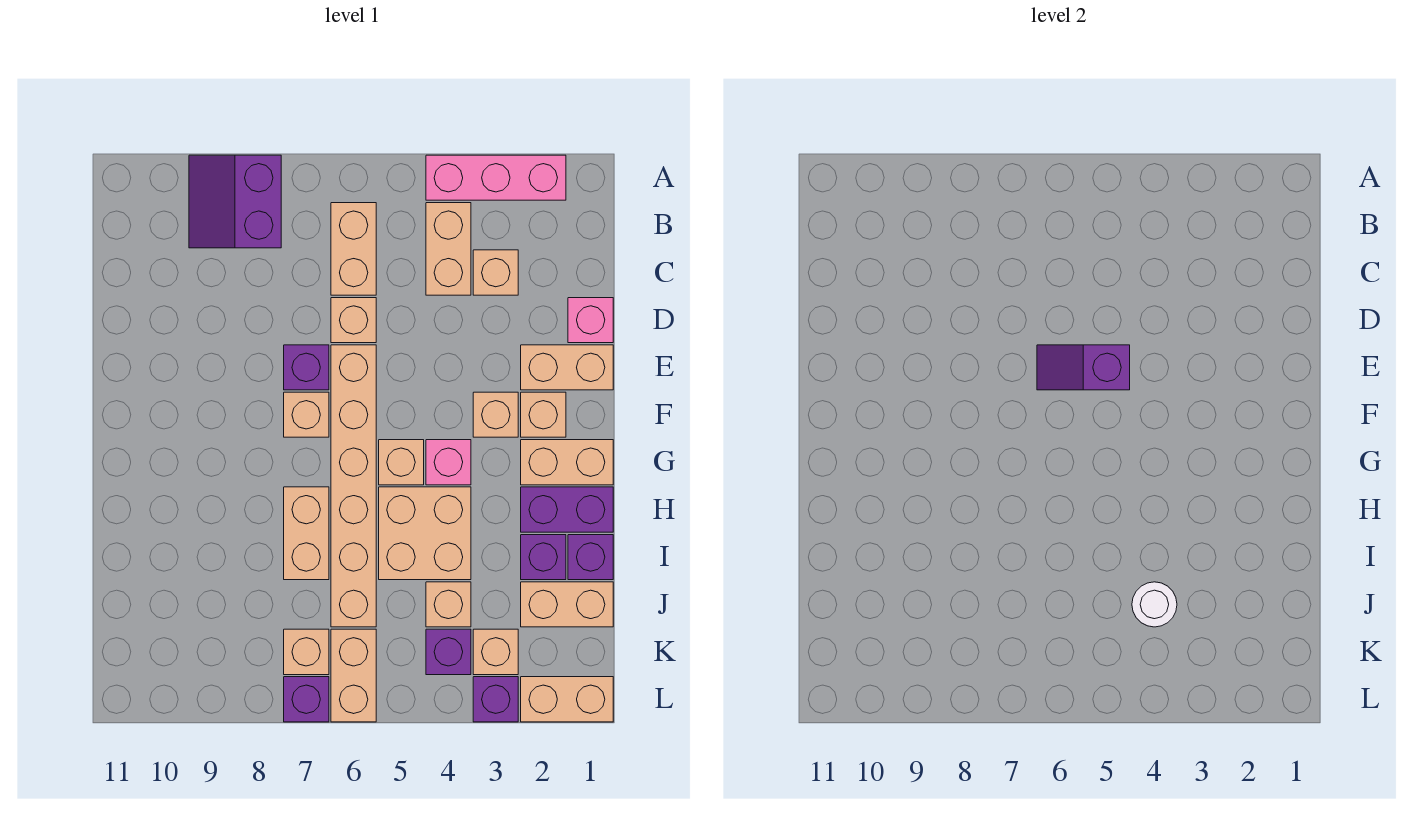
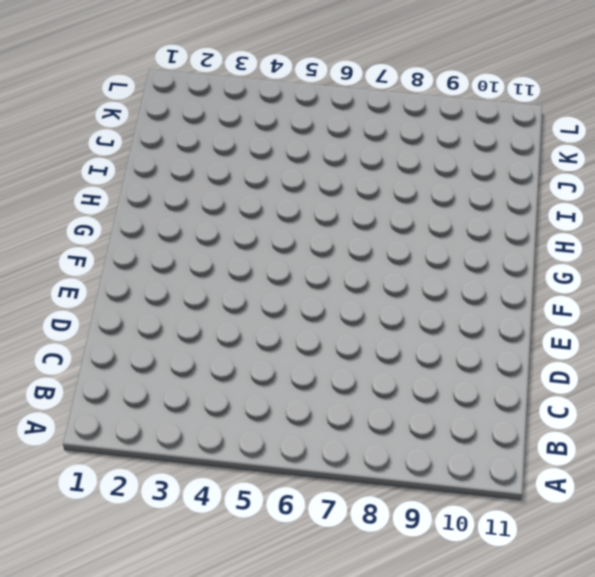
none -> pink 1x3 brick [426,155,566,200]
none -> purple 2x2 slope [189,155,281,248]
none -> tan 1x2 brick [426,203,471,295]
none -> tan 1x2 brick [331,203,376,295]

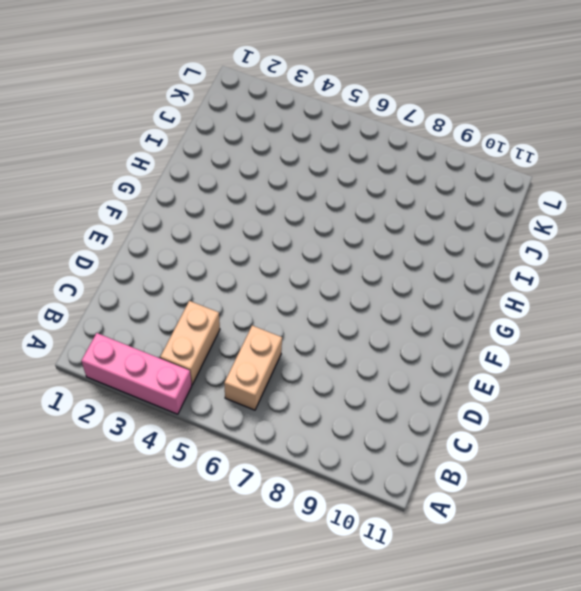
none -> purple 2x2 slope [189,155,281,248]
none -> tan 1x1 brick [473,250,518,295]
none -> pink 1x1 brick [568,298,613,343]
none -> tan 1x1 brick [331,298,376,343]

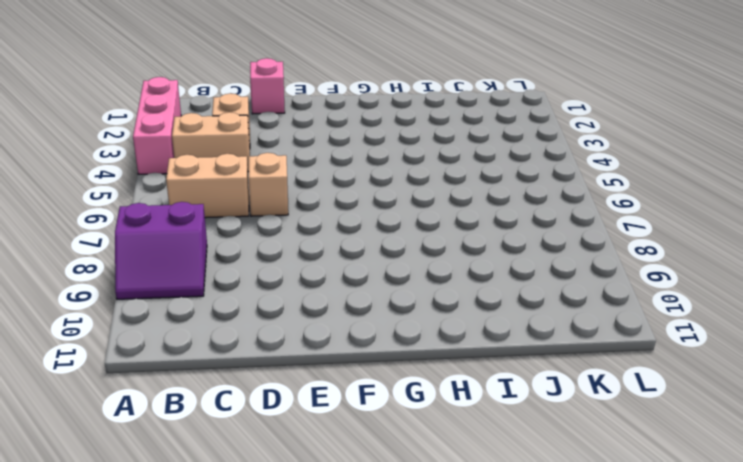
none -> tan 1x2 brick [521,345,613,390]
none -> tan 1x6 brick [331,345,376,627]
none -> purple 1x1 brick [284,345,329,390]
none -> tan 1x1 brick [521,392,566,437]

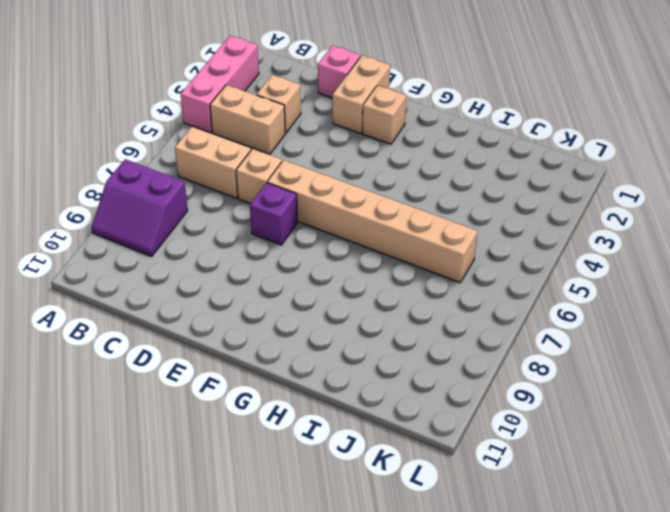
none -> tan 1x1 brick [473,392,518,437]
none -> tan 1x1 brick [284,392,329,437]
none -> tan 1x2 brick [521,440,613,485]
none -> pink 1x1 brick [426,440,471,485]

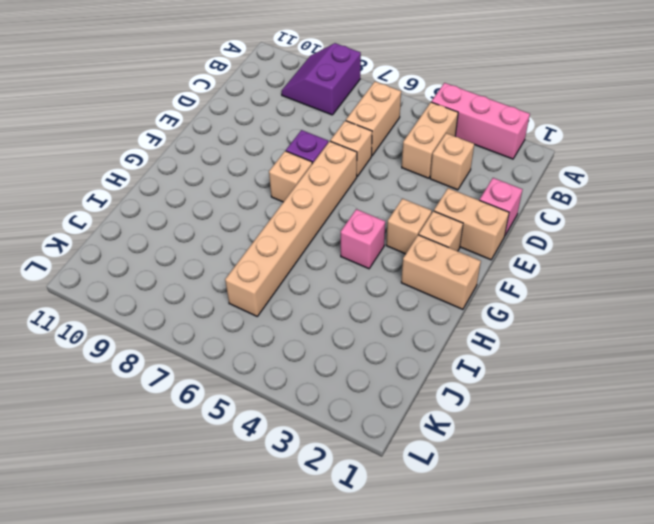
none -> tan 1x1 brick [379,440,424,485]
none -> purple 1x2 brick [521,487,613,532]
none -> tan 2x2 brick [379,487,471,580]
none -> tan 1x2 brick [284,487,329,580]

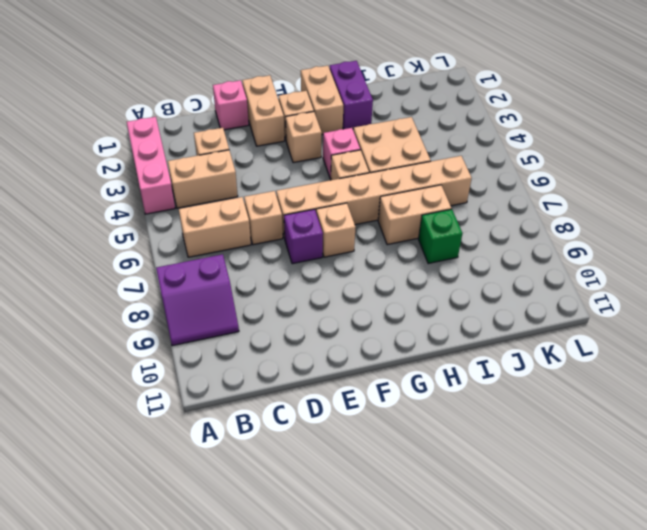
green 1x1 brick [419,209,462,264] -> none
none -> purple 1x1 brick [568,535,613,580]
none -> purple 1x1 brick [521,535,566,580]
none -> tan 1x2 brick [521,582,613,627]
none -> tan 1x1 brick [426,582,471,627]

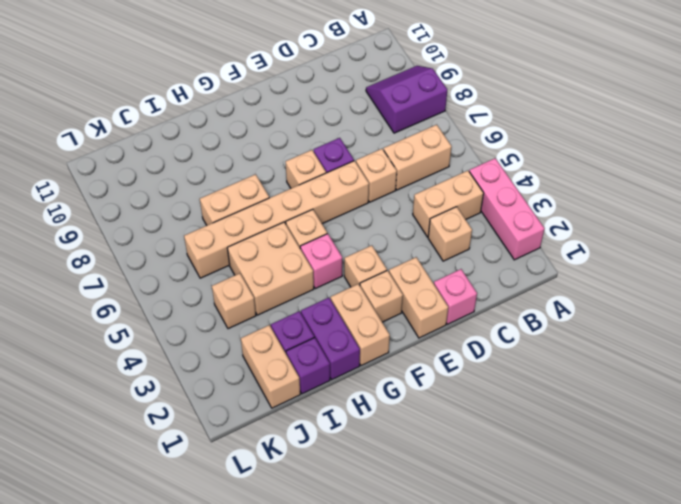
none -> tan 1x1 brick [473,629,518,675]
none -> purple 1x1 brick [426,629,471,675]
none -> tan 1x2 brick [331,629,376,722]
none -> tan 1x1 brick [284,629,329,675]

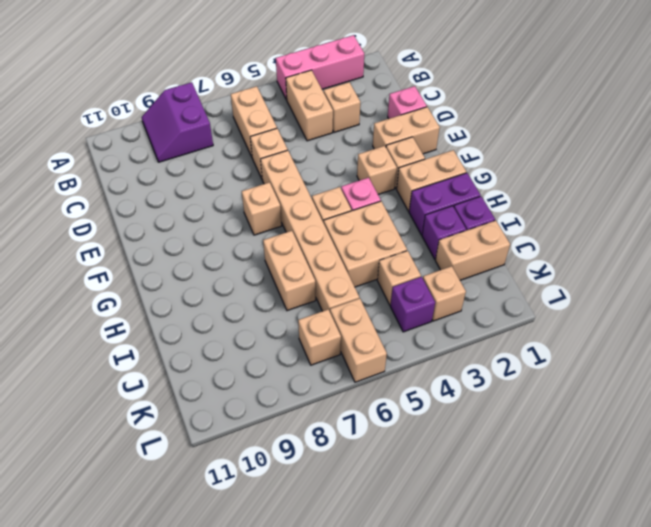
none -> purple 1x1 brick [284,345,329,390]
none -> tan 1x2 brick [521,677,613,722]
none -> purple 1x1 brick [473,677,518,722]
none -> purple 1x1 brick [284,677,329,722]

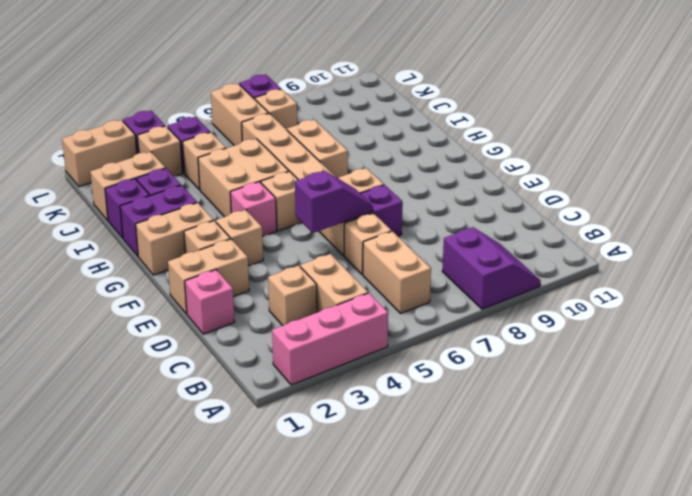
none -> white 1x1 round brick [1132,582,1177,627]

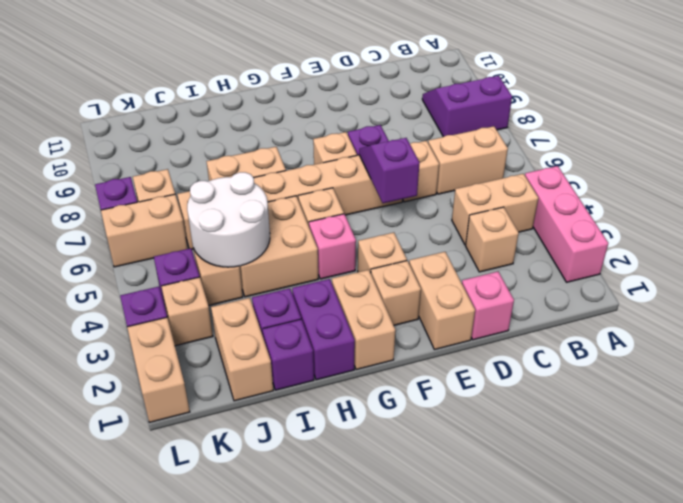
white 2x2 round brick [187,172,270,267] -> white 1x1 round brick [1132,582,1177,627]

